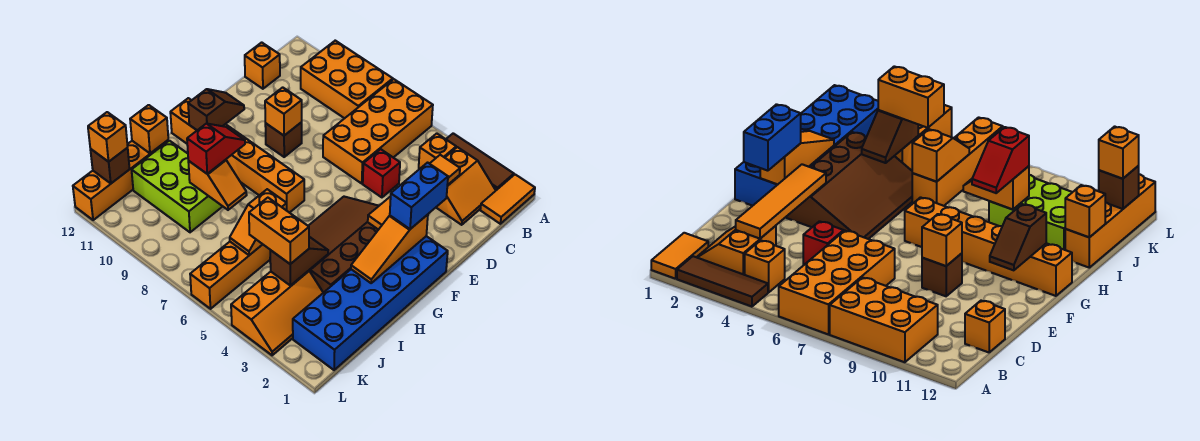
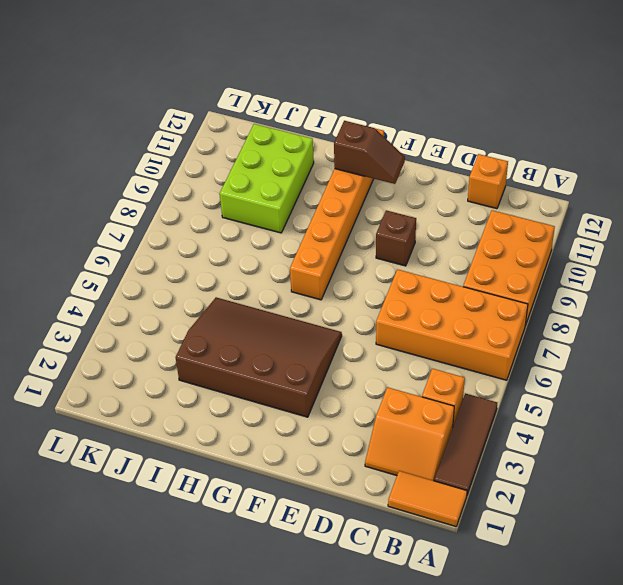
none -> red 1x1 brick [363,149,400,197]
none -> blue 2x6 brick [293,236,448,370]
none -> orange 1x4 brick [190,242,270,309]

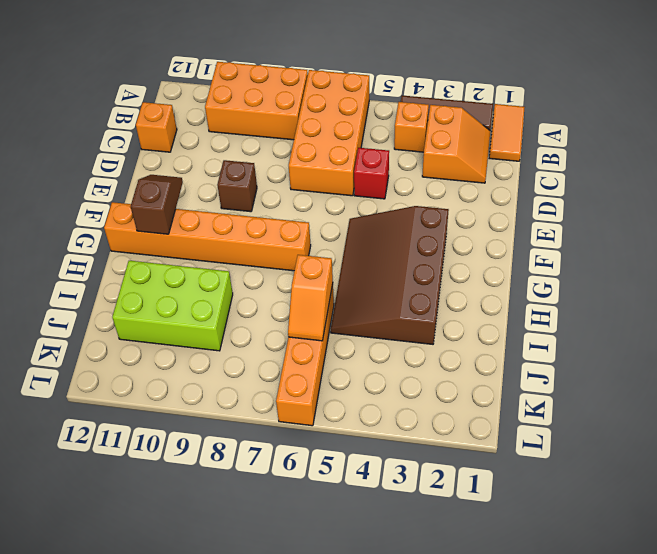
none -> blue 2x6 brick [293,236,448,370]
none -> orange 1x4 brick [73,140,169,220]
none -> orange 2x3 slope [231,271,323,355]

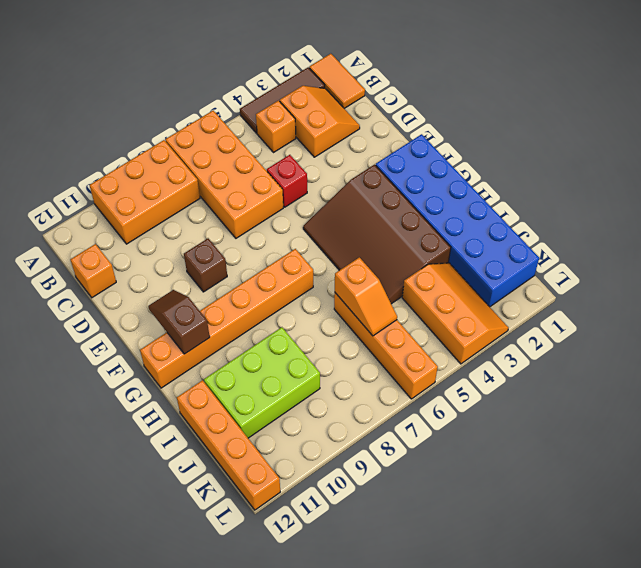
none -> orange 1x4 tile [368,155,460,230]
none -> orange 1x1 brick [265,87,302,136]
none -> orange 1x3 slope [351,215,428,283]

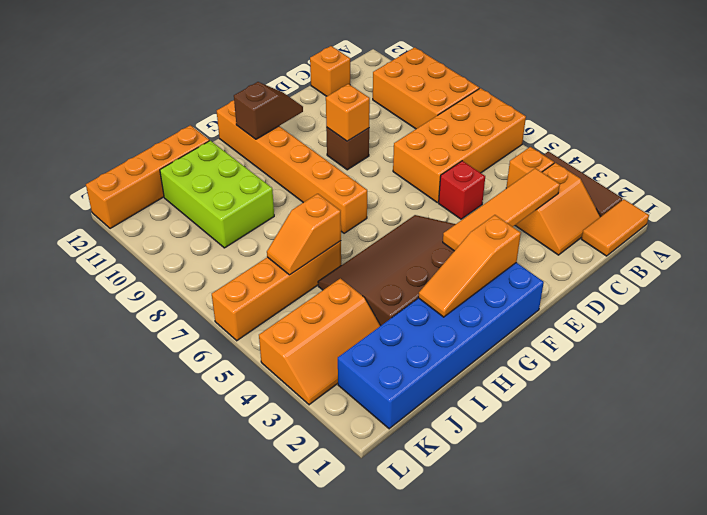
none -> brown 1x2 slope [270,237,328,285]
none -> orange 1x2 slope [188,160,247,210]
none -> orange 1x1 brick [130,105,168,153]

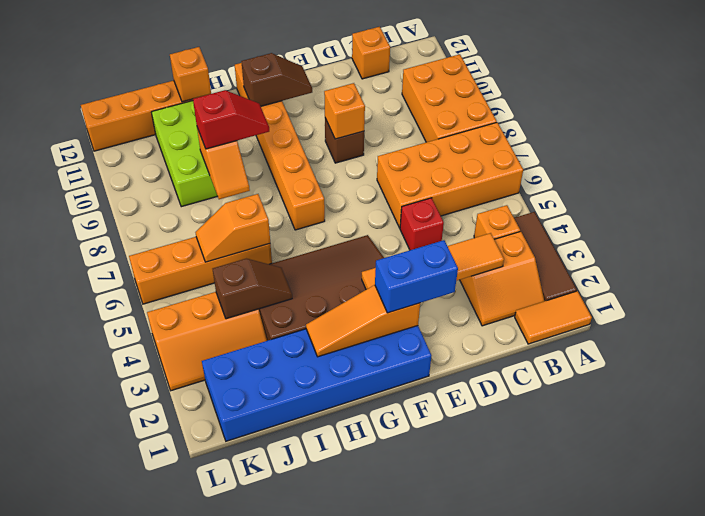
none -> brown 1x1 brick [90,148,130,183]
none -> orange 1x2 brick [249,198,309,264]
none -> orange 1x1 brick [88,112,128,162]

